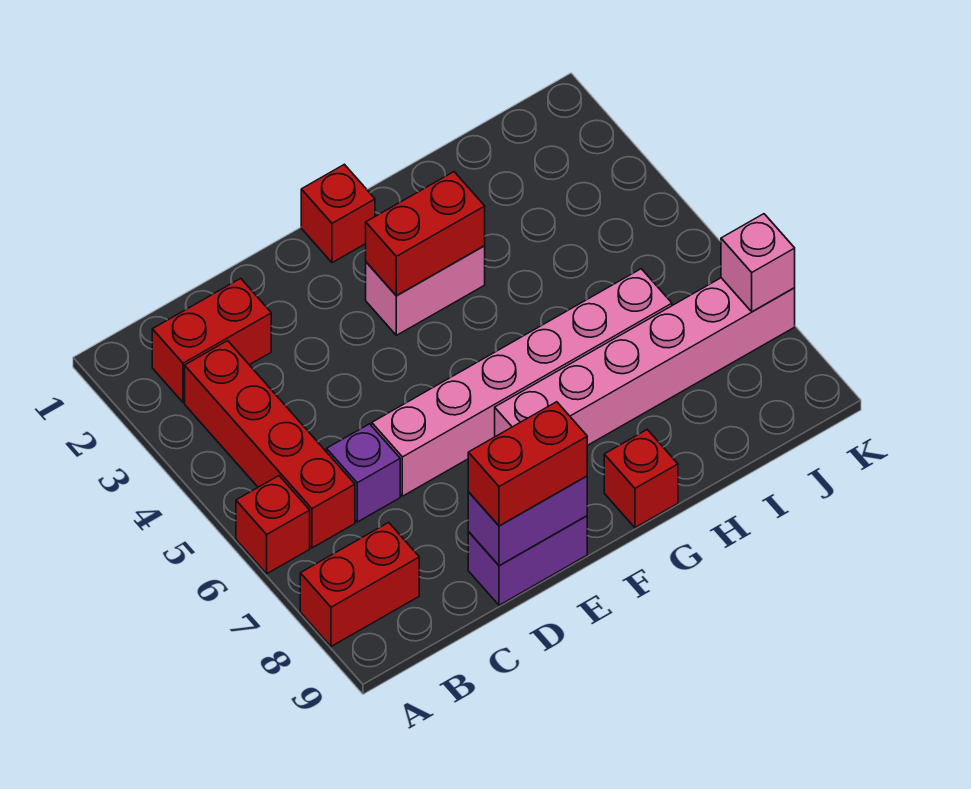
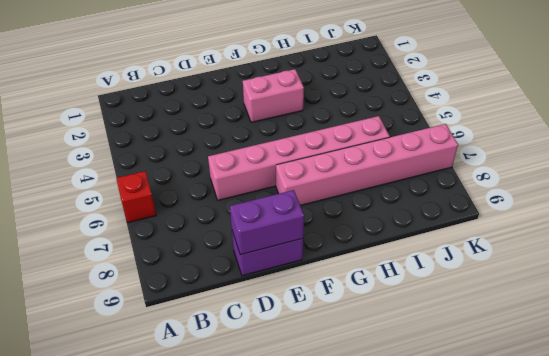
none -> red 1x2 brick [300,522,419,646]
none -> red 1x2 brick [152,278,271,402]
none -> red 1x4 brick [185,341,355,548]

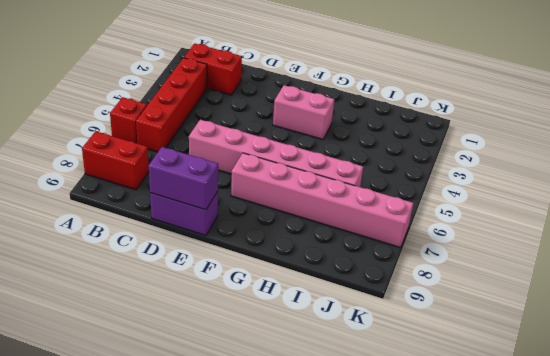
none -> purple 1x1 brick [327,424,400,522]
none -> red 1x1 brick [301,164,375,263]
none -> red 1x1 brick [604,430,678,528]

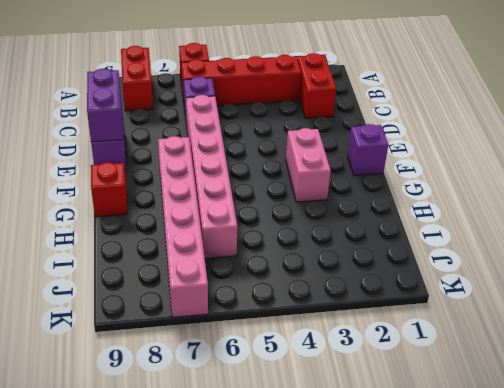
purple 1x1 brick [347,124,388,176] -> red 1x1 brick [301,164,375,263]
none -> red 1x2 brick [366,172,485,296]
none -> pink 1x1 brick [721,214,795,312]
none -> red 1x2 brick [468,402,587,526]

